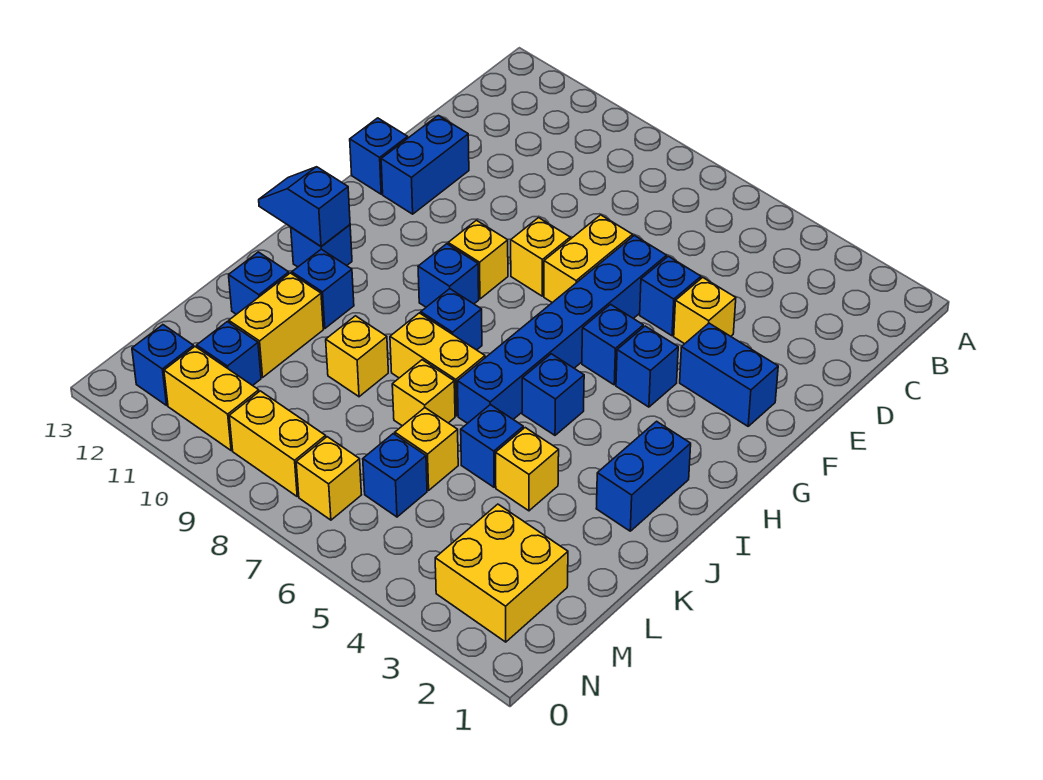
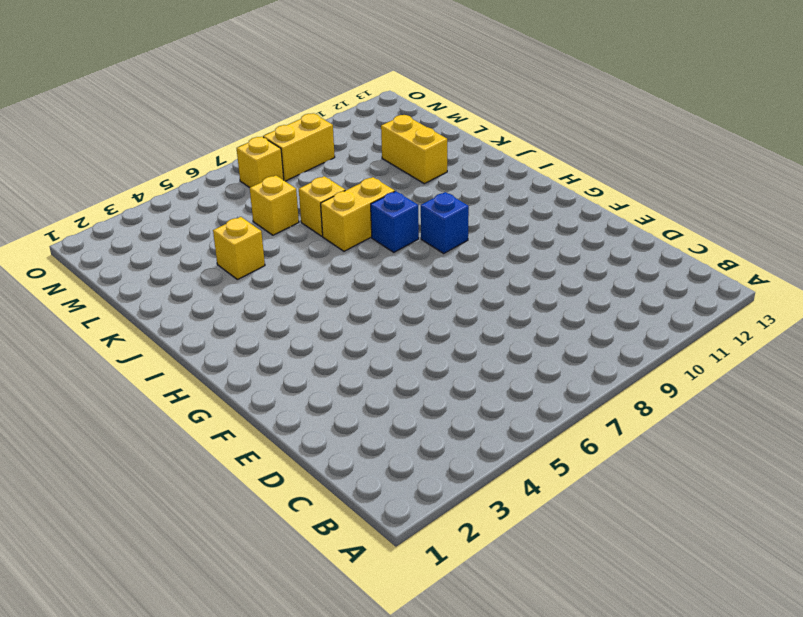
none -> yellow 1x1 brick [674,277,736,344]
none -> blue 1x1 brick [640,256,701,336]
none -> blue 1x6 brick [457,235,667,423]
none -> yellow 1x2 brick [544,215,633,303]

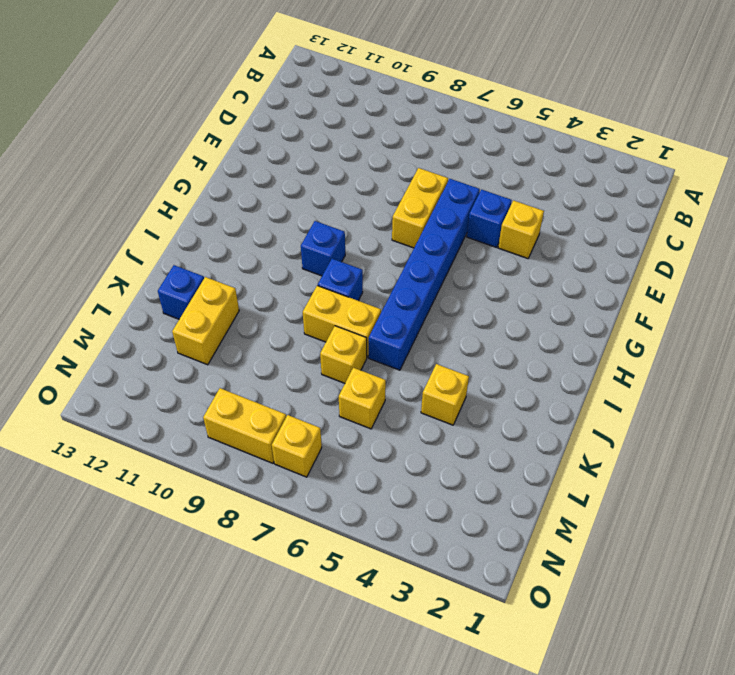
none -> blue 1x2 brick [381,115,469,214]
none -> blue 1x2 brick [680,323,778,426]
none -> yellow 1x1 brick [511,218,570,296]
none -> blue 1x1 brick [350,118,408,194]

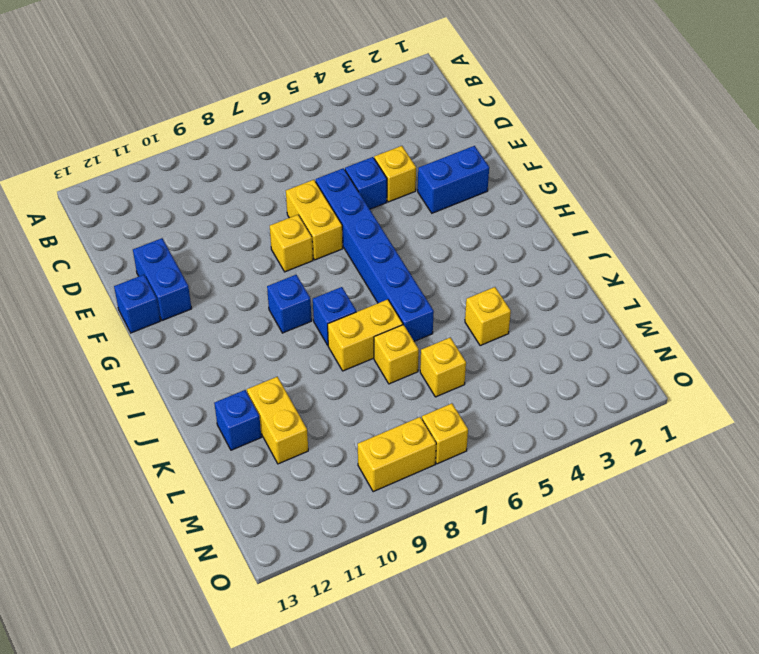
none -> blue 1x1 brick [616,326,678,407]
none -> blue 1x1 brick [582,304,643,385]
none -> yellow 1x1 brick [448,220,508,299]
none -> blue 1x2 brick [596,421,691,531]

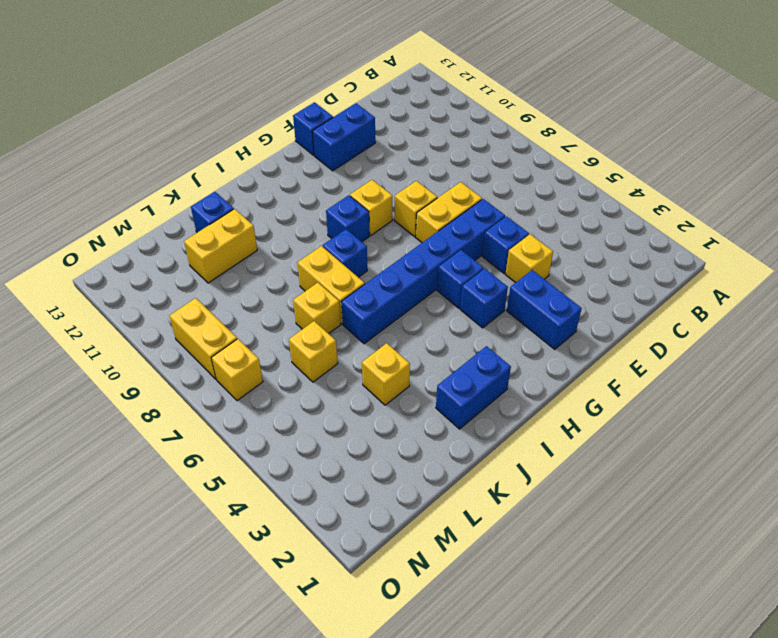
none -> blue 1x1 brick [522,354,584,435]
none -> blue 1x1 brick [291,225,352,267]
none -> blue 1x1 brick [292,249,354,329]
none -> blue 1x1 brick [461,405,523,487]

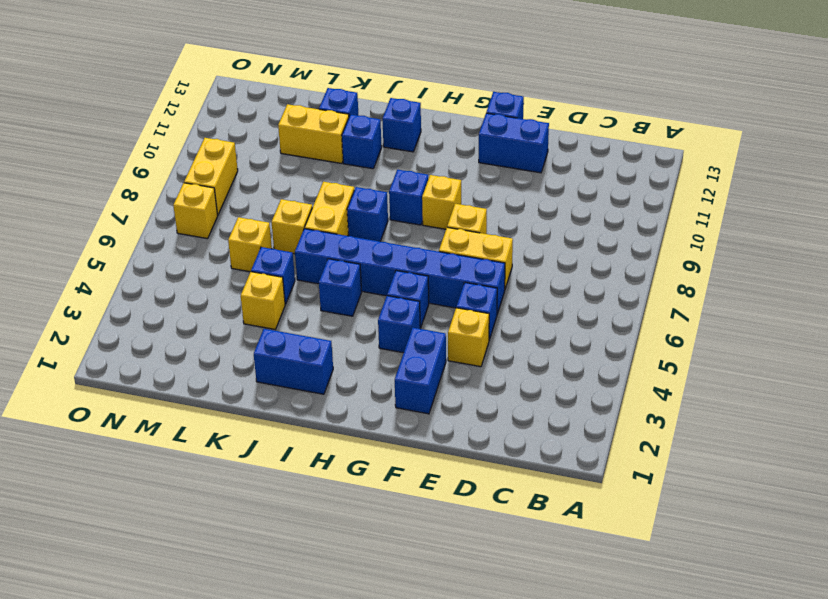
none -> yellow 1x1 brick [326,316,388,397]
none -> yellow 2x2 brick [435,504,568,642]
none -> blue 1x1 brick [363,434,427,517]
none -> blue 1x1 brick [197,322,261,386]

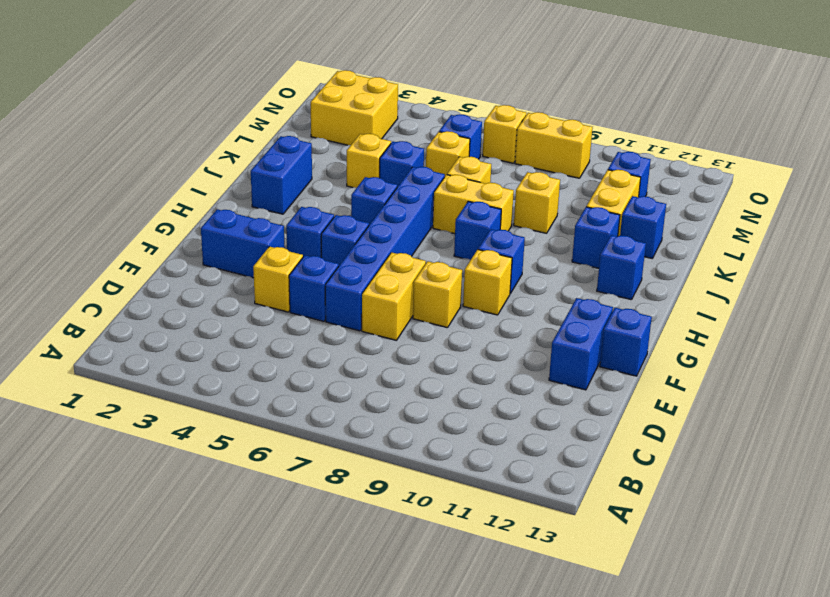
none -> yellow 1x2 brick [164,347,259,451]
none -> blue 1x1 brick [132,325,194,405]
none -> blue 1x2 slope [259,167,350,246]

